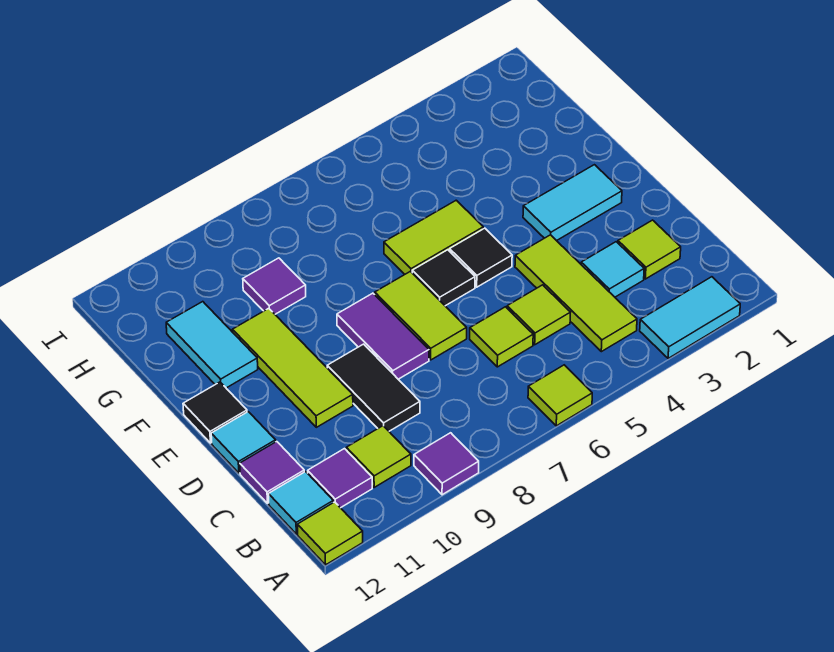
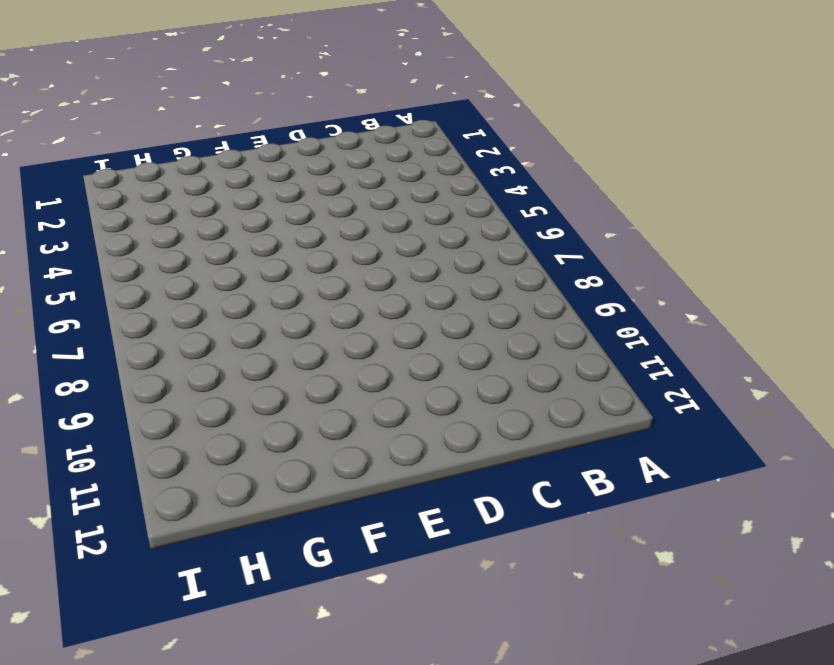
none -> cyan 1x2 tile [640,277,740,358]
none -> lime 1x1 tile [528,365,592,426]
none -> purple 1x1 tile [414,433,479,495]

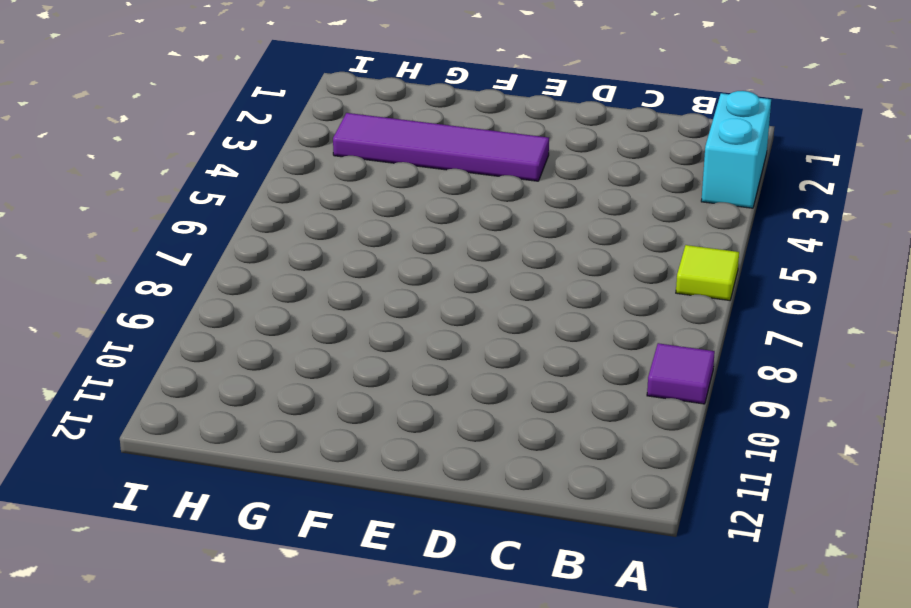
cyan 1x2 brick [701,91,771,208] -> cyan 1x2 tile [640,277,740,358]
purple 1x4 tile [333,113,549,181] -> cyan 1x2 tile [523,165,622,241]
none -> lime 1x1 tile [297,502,363,565]
none -> lime 1x3 tile [515,235,637,352]
none -> lime 1x1 tile [346,426,411,487]

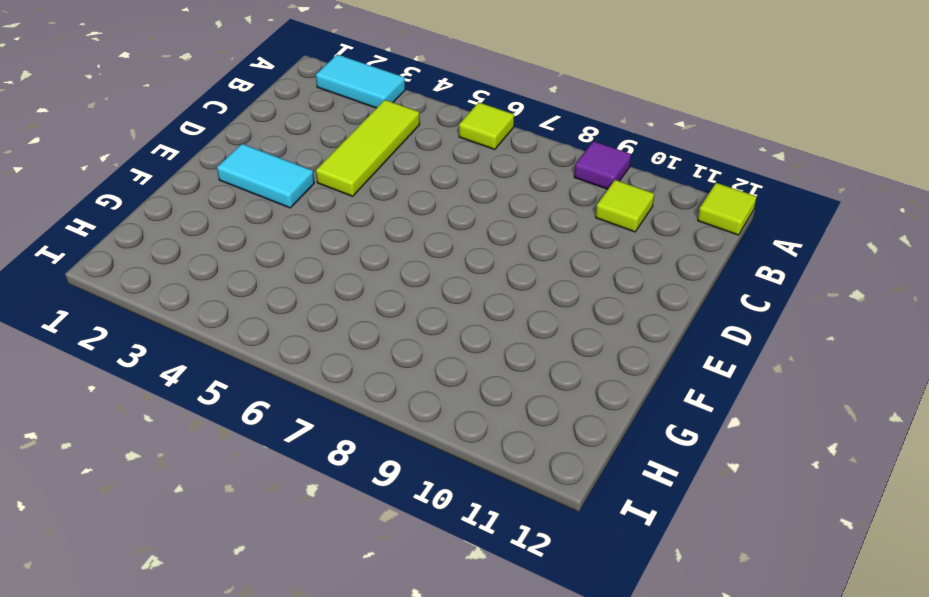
none -> purple 1x1 tile [308,449,372,508]
none -> cyan 1x1 tile [268,472,333,534]
none -> lime 1x1 tile [618,220,681,279]

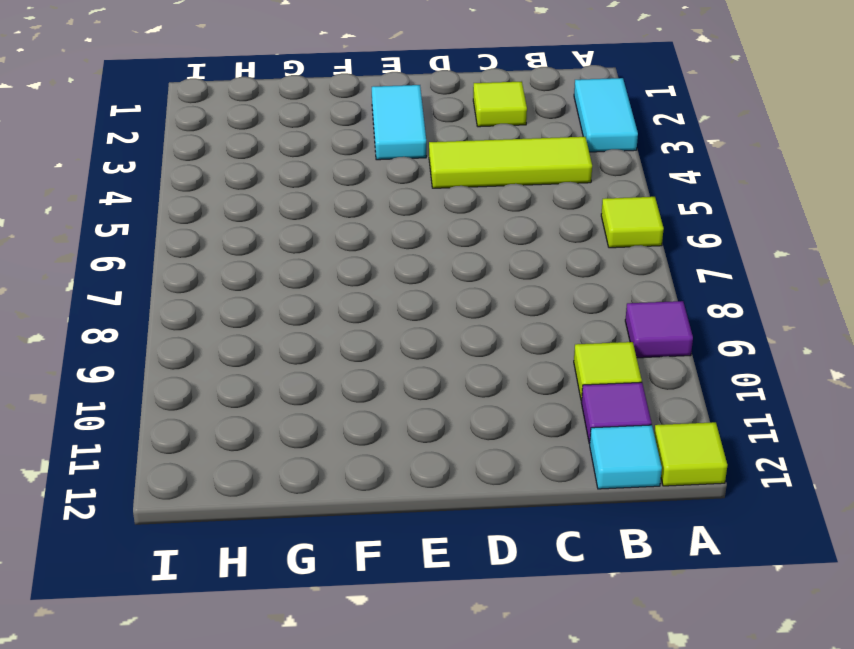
none -> cyan 1x1 tile [581,242,644,297]
none -> lime 1x1 tile [507,285,570,345]
none -> lime 1x1 tile [470,307,533,367]

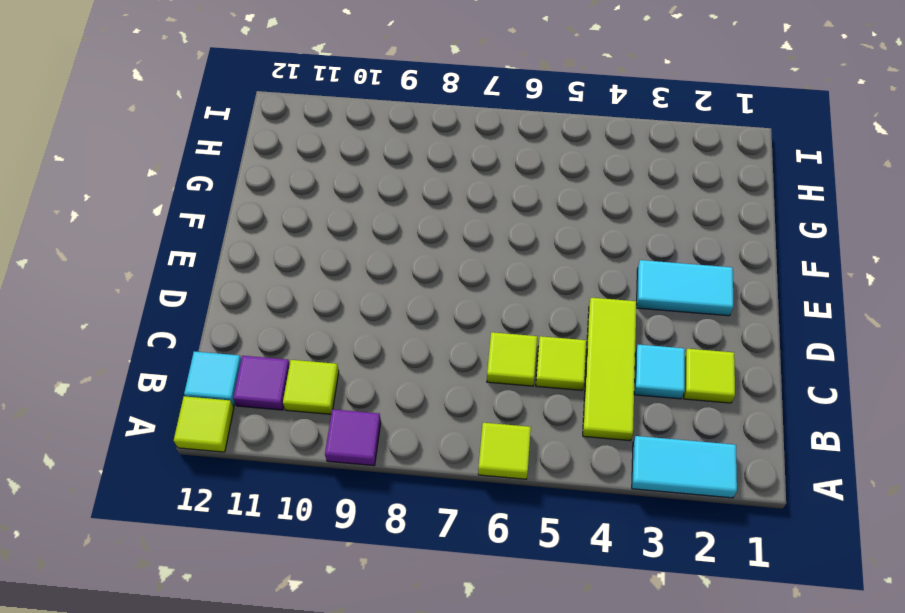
none -> black 1x2 tile [327,344,420,431]
none -> purple 1x1 tile [240,442,304,503]
none -> lime 1x2 tile [375,271,467,360]

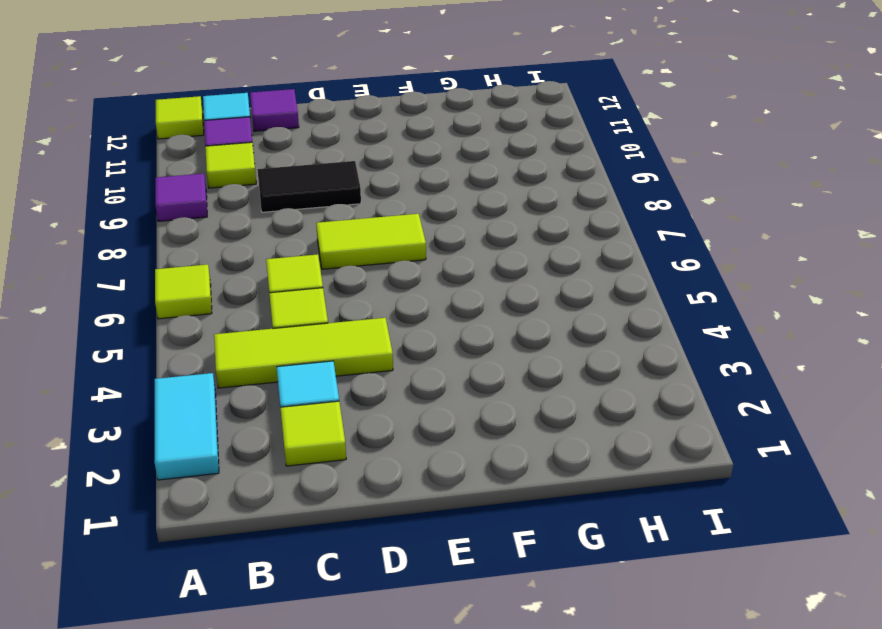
none -> purple 1x2 tile [337,293,429,379]
none -> lime 1x3 tile [233,308,353,427]
none -> cyan 1x1 tile [211,412,276,473]

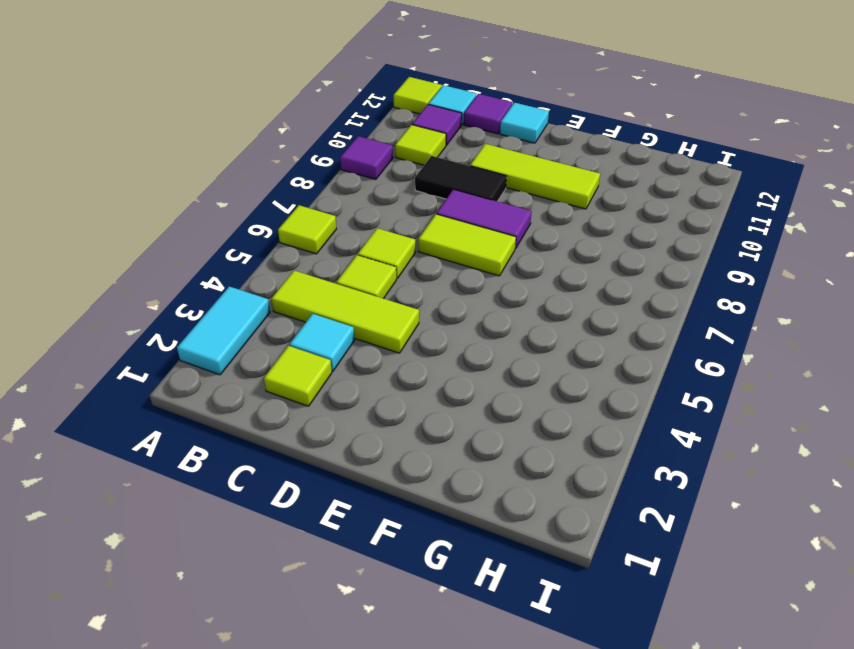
none -> cyan 1x2 tile [523,165,622,241]
none -> black 1x1 tile [450,228,512,287]
none -> black 1x1 tile [412,250,475,306]

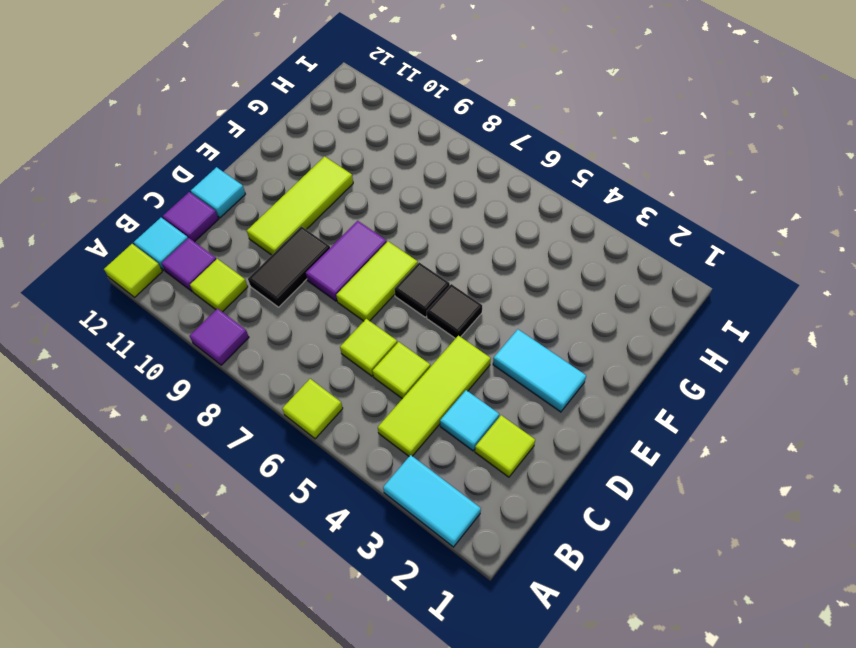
none -> black 1x1 tile [183,382,247,443]
none -> lime 1x2 tile [384,200,483,274]
none -> cyan 1x2 tile [166,302,258,388]

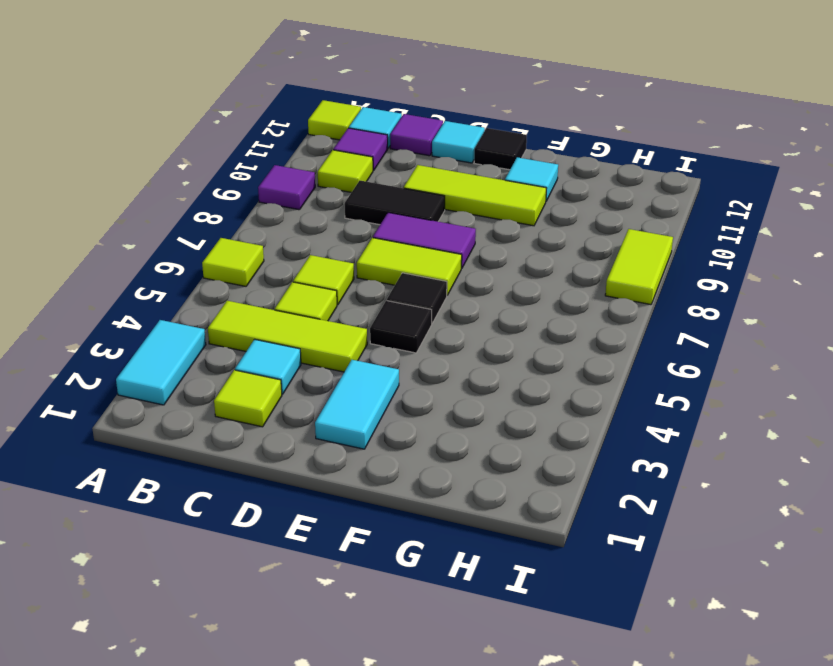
cyan 1x1 tile [505,157,558,201] -> cyan 1x2 tile [166,302,258,388]
lime 1x2 tile [605,229,673,305] -> lime 1x2 tile moved to [384,200,483,274]
none -> purple 1x1 tile [243,258,306,314]

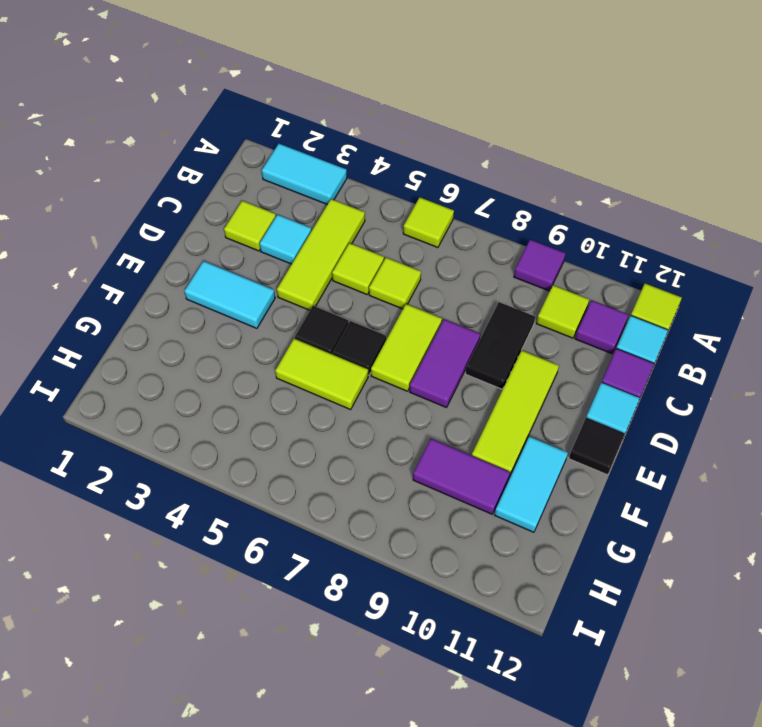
purple 1x2 tile [413,439,510,514] -> purple 1x1 tile [243,258,306,314]

